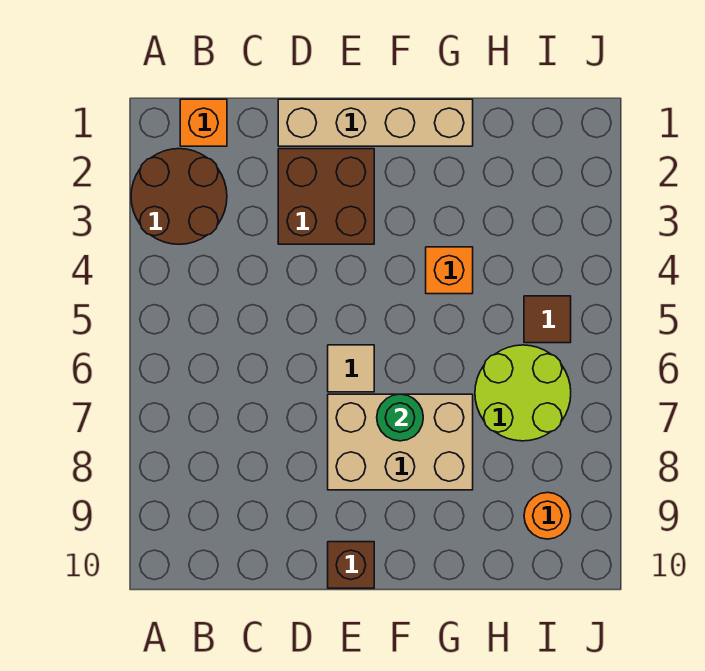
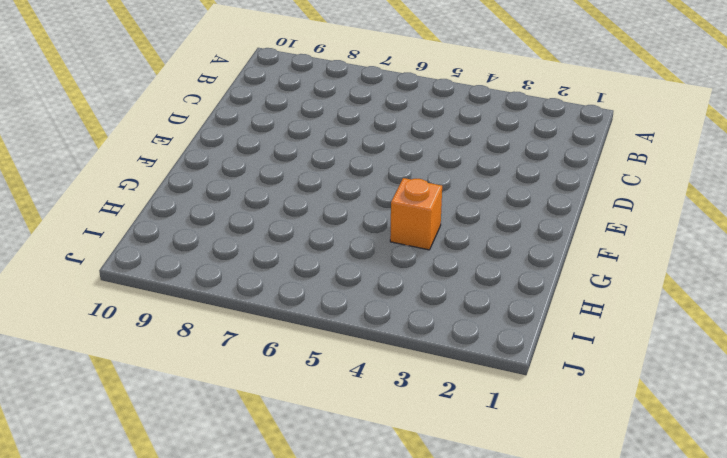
none -> brown 2x2 round brick [131,149,227,244]
none -> orange 1x1 brick [180,99,227,146]
none -> tan 1x4 brick [278,99,473,146]

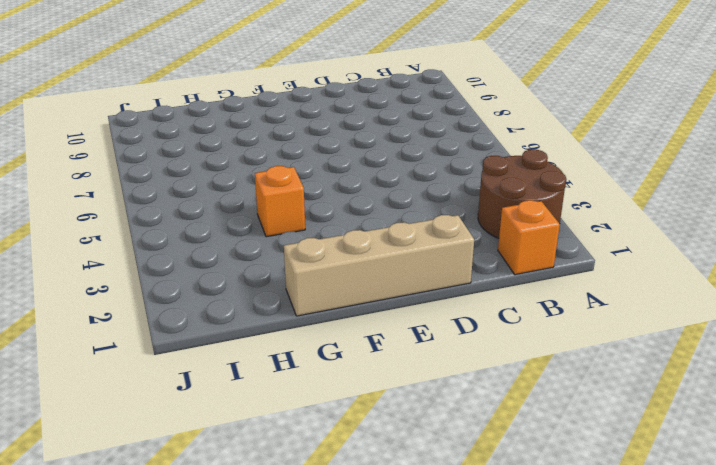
none -> brown 2x2 brick [278,149,374,244]
none -> tan 1x1 tile [328,345,374,392]
none -> tan 2x3 brick [328,394,473,490]

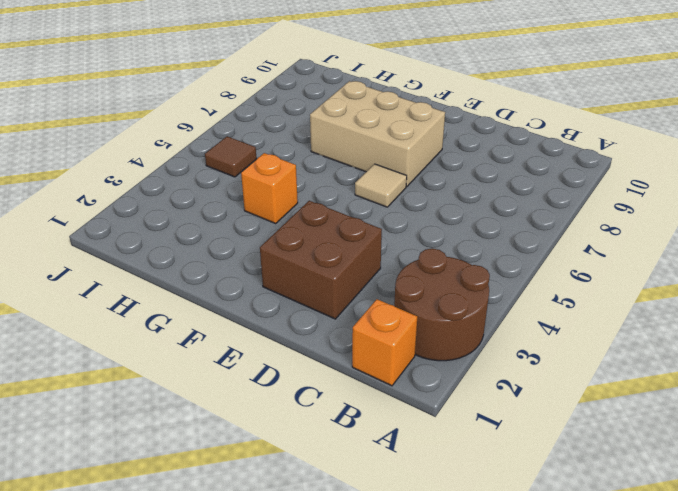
none -> tan 1x4 brick [278,99,473,146]
none -> brown 1x1 brick [328,542,374,588]
none -> lime 2x2 round brick [475,345,571,441]

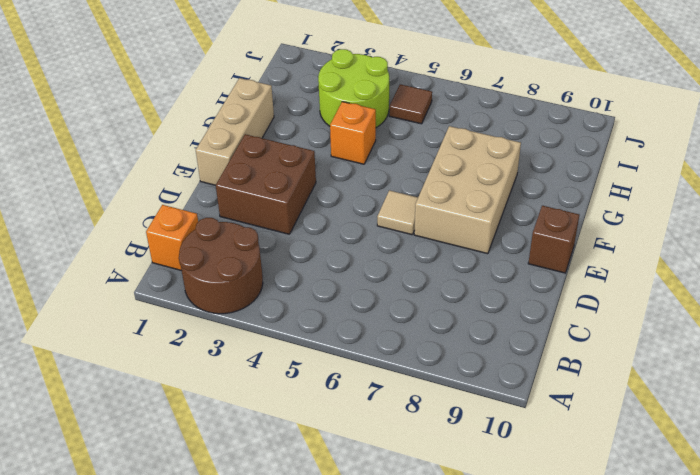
tan 1x3 brick [196,78,274,185] -> tan 1x4 brick [278,99,473,146]
lime 2x2 round brick [318,49,389,127] -> lime 2x2 round brick moved to [475,345,571,441]
none -> orange 1x1 round brick [524,492,571,539]
none -> green 1x1 round brick [377,394,423,441]

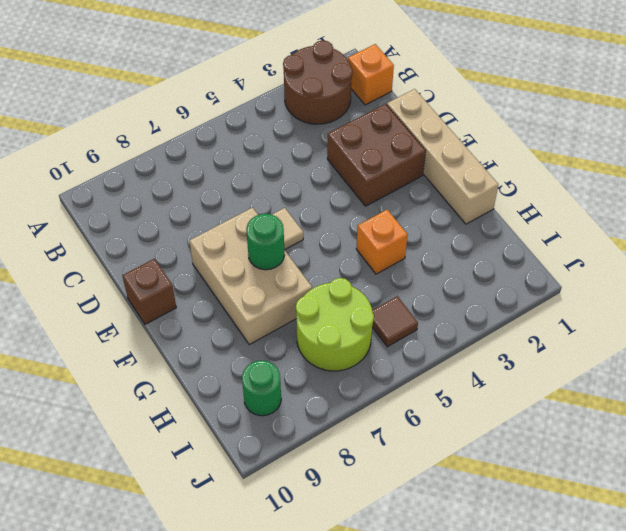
green 1x1 round brick [242,361,281,416] -> orange 1x1 round brick [524,492,571,539]

